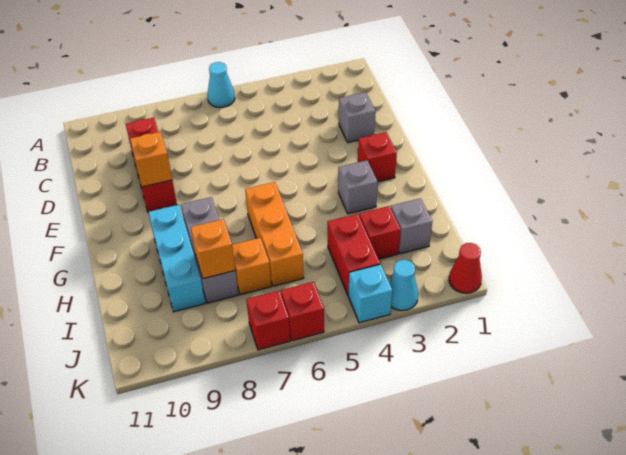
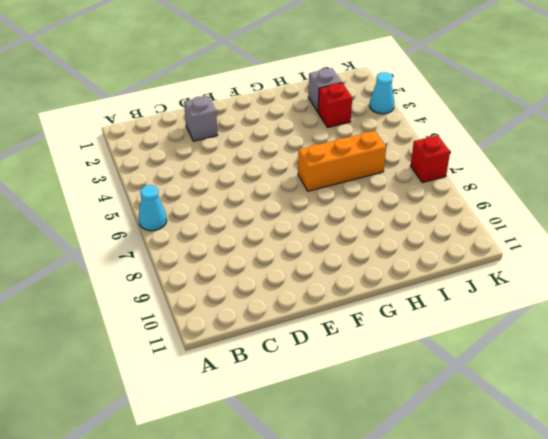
none -> red 1x3 brick [126,118,177,212]
none -> red 1x1 brick [358,132,397,182]
none -> grey 1x1 brick [338,160,378,214]

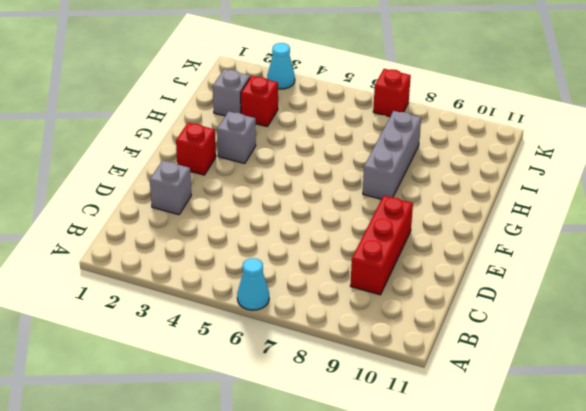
none -> orange 1x3 brick [245,182,304,286]
none -> cyan 1x3 brick [148,205,205,312]
none -> red 1x2 brick [327,214,380,295]

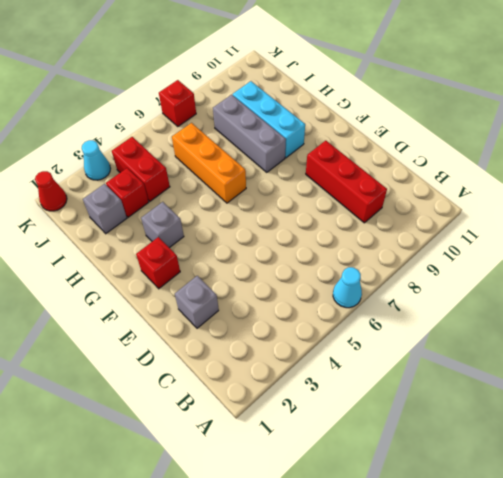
none -> orange 1x1 brick [232,238,271,295]
none -> cyan 1x1 brick [348,264,392,323]
none -> red 1x1 brick [281,282,324,341]

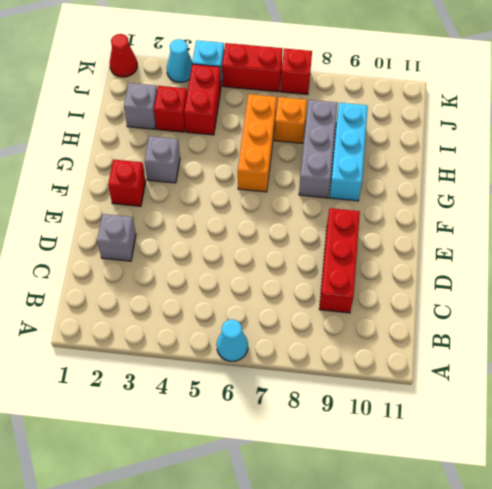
red 1x2 brick [222,43,283,92] -> red 1x1 brick [281,282,324,341]
none -> orange 1x1 brick [130,132,172,187]
none -> orange 1x1 brick [191,219,235,279]

